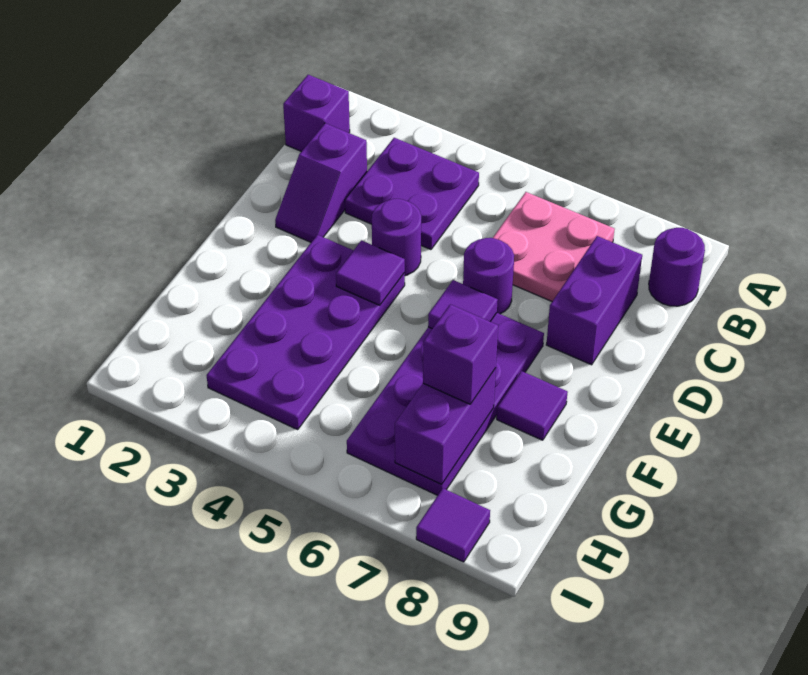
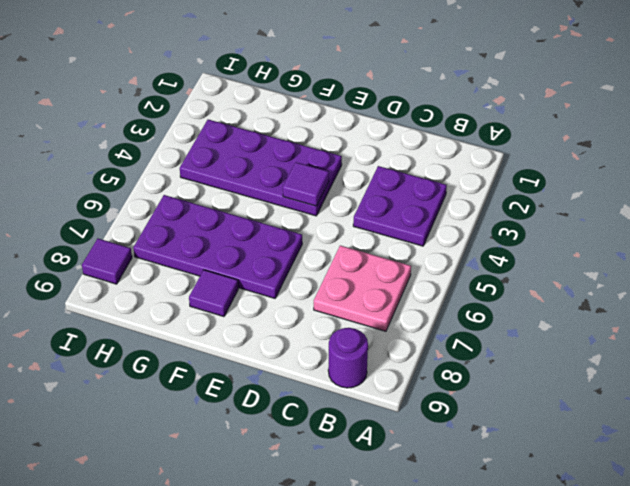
none -> purple 1x1 brick [283,75,350,151]
none -> purple 1x2 slope [275,123,367,242]
none -> purple 1x2 brick [546,236,642,365]

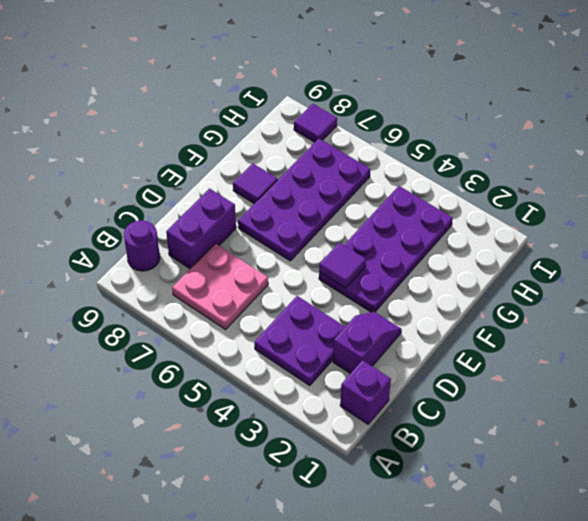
none -> purple 1x1 round brick [372,199,421,276]
none -> purple 1x1 round brick [463,238,514,314]
none -> purple 1x1 tile [428,280,498,329]

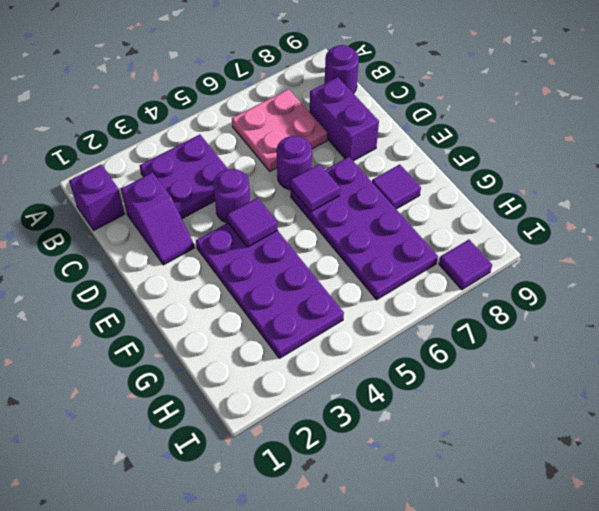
none -> purple 1x2 brick [395,368,496,484]
none -> purple 1x1 brick [423,304,498,404]

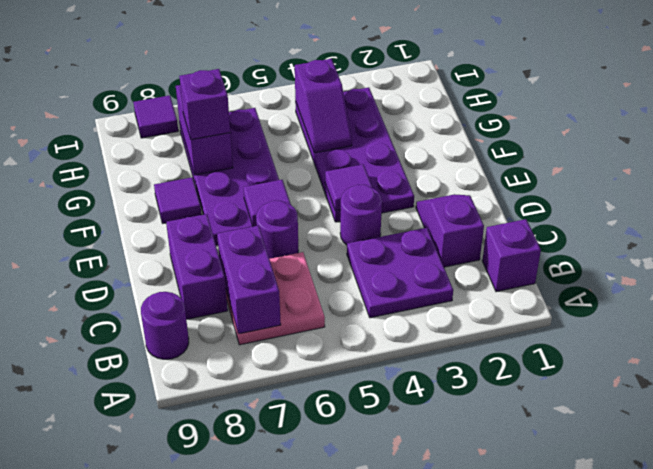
purple 1x2 brick [217,226,281,334] -> none
purple 1x2 slope [295,59,352,153] -> none

